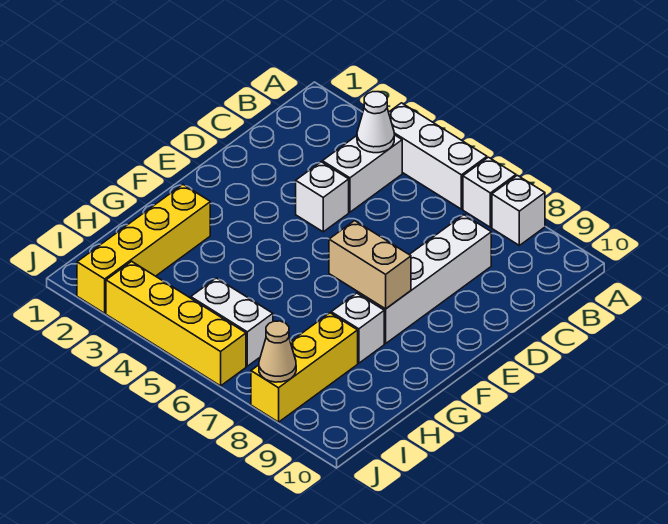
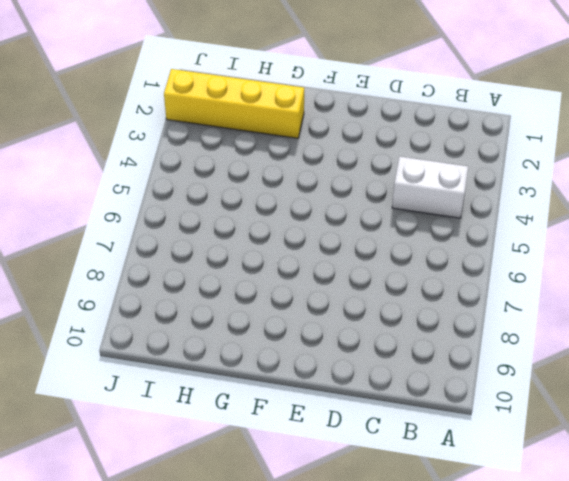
none -> white 1x3 brick [389,103,487,209]
none -> white 1x1 brick [463,157,516,227]
none -> white 1x1 brick [492,175,545,245]

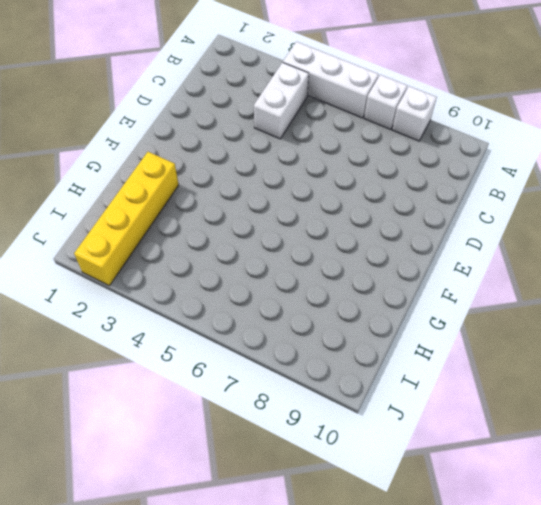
none -> white 1x4 brick [358,215,491,344]
none -> white 1x1 brick [296,162,349,232]
none -> white 1x1 brick [331,293,384,363]

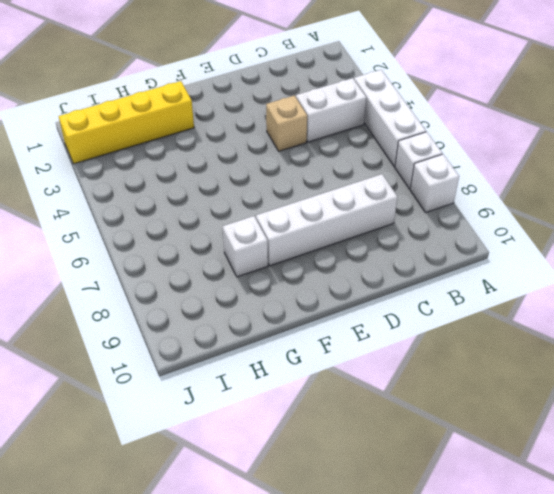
tan 1x1 brick [266,96,307,151] -> white 1x1 brick [296,162,349,232]
none -> yellow 1x3 brick [251,313,358,422]
none -> white 1x2 brick [191,278,273,366]
none -> yellow 1x4 brick [106,261,246,386]

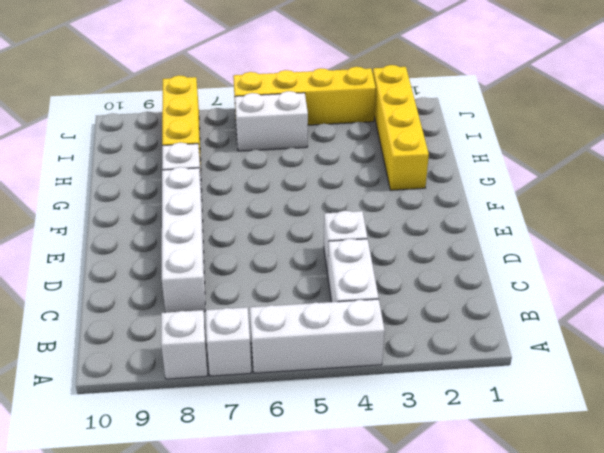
none -> white 1x1 cone [357,92,394,153]
none -> tan 1x2 brick [329,221,411,309]
none -> tan 1x1 cone [259,321,296,382]

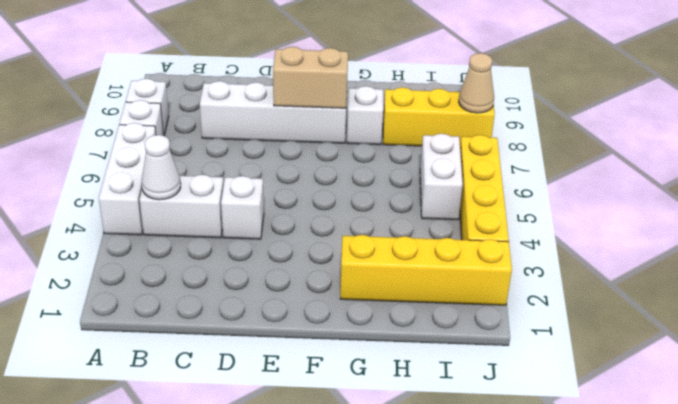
tan 1x2 brick [273,47,348,108] -> tan 1x2 brick turned to [329,221,411,309]

